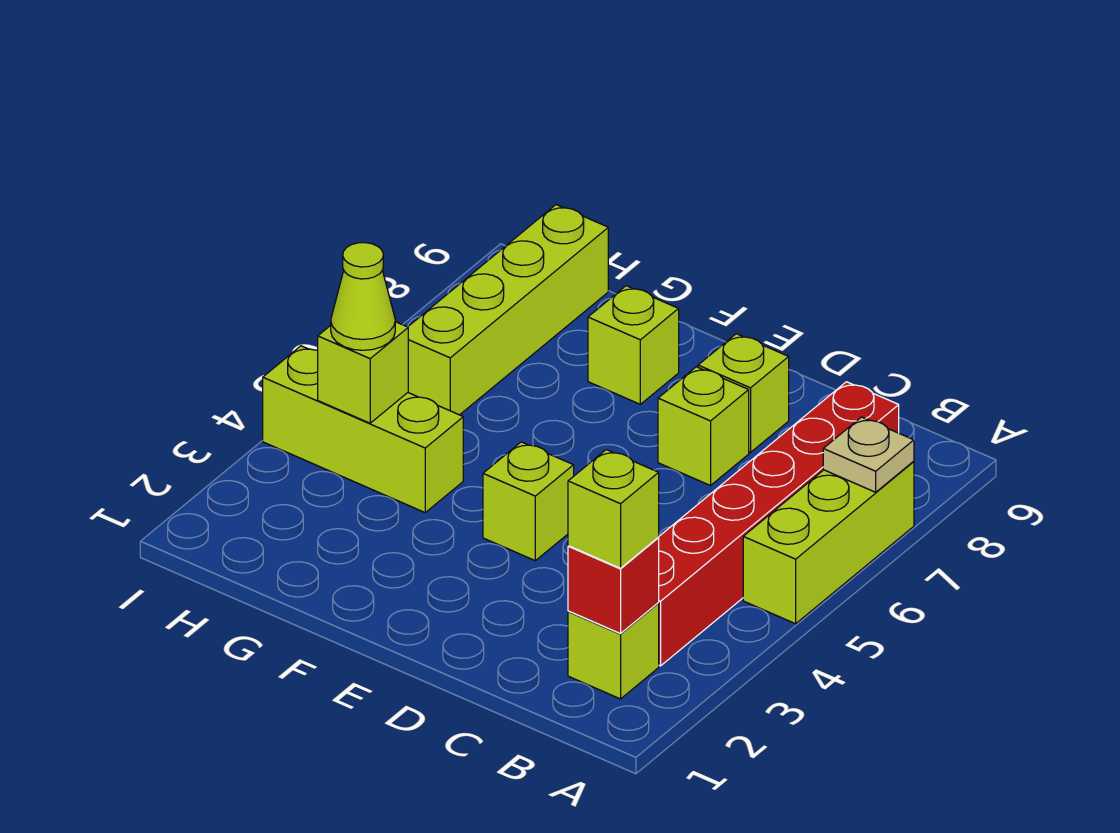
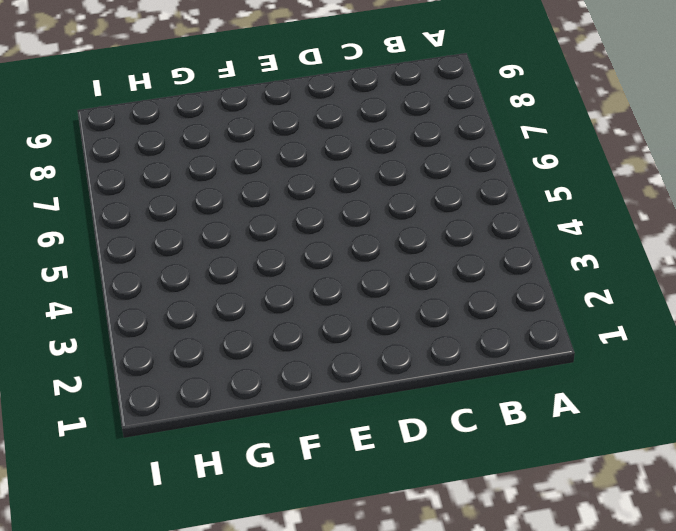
none -> lime 1x3 brick [743,462,914,624]
none -> lime 1x1 brick [568,603,659,699]
none -> red 1x6 brick [658,382,899,666]

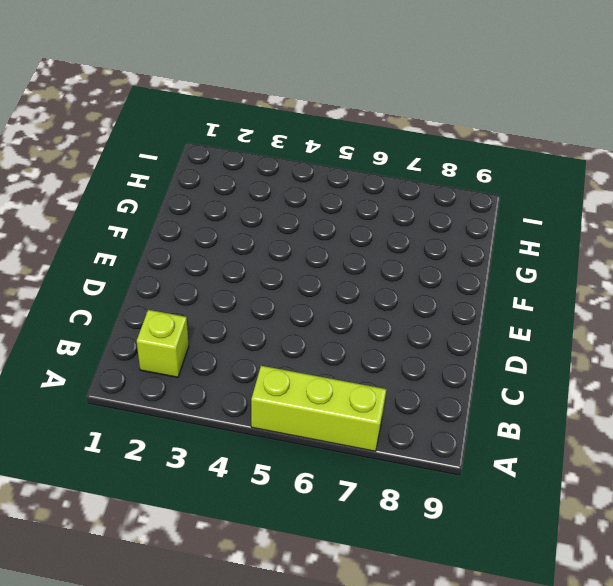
none -> red 1x6 brick [658,382,899,666]
none -> lime 1x1 brick [658,367,749,486]
none -> lime 1x1 brick [698,334,789,452]

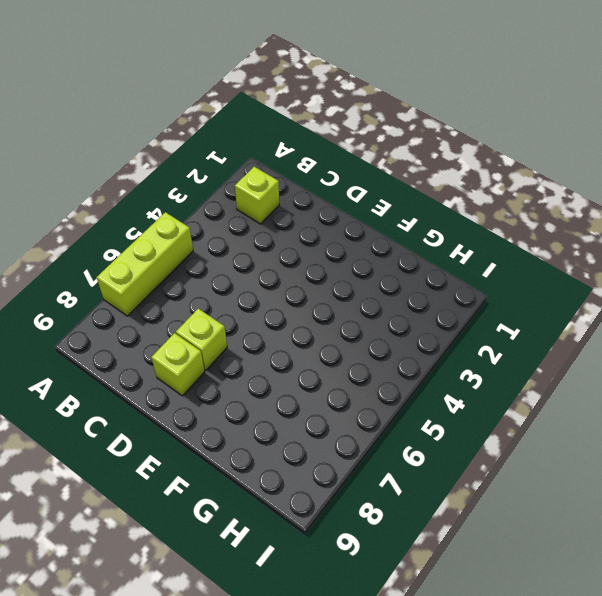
none -> red 1x6 brick [658,382,899,666]
none -> lime 1x1 brick [483,442,574,561]
none -> lime 1x1 brick [588,286,679,404]

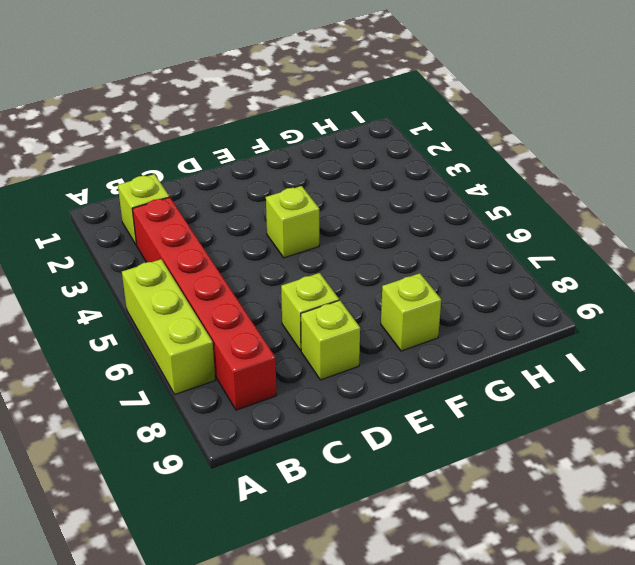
none -> lime 1x3 brick [263,346,463,512]
none -> lime 1x4 brick [408,205,608,415]
none -> tan 1x1 plate [823,417,914,492]

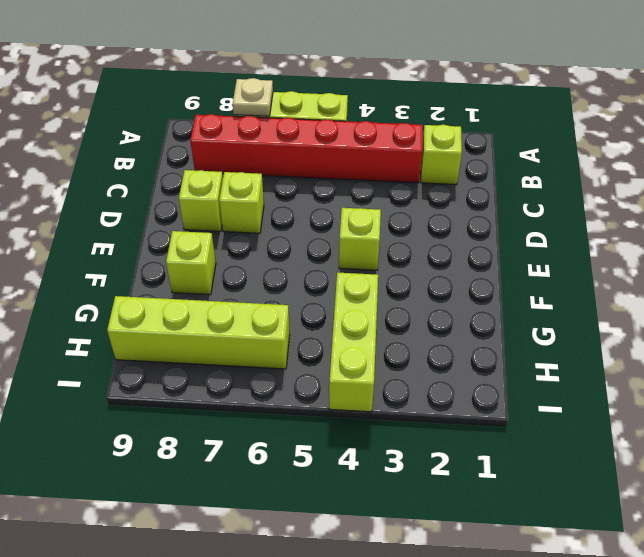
none -> red 1x1 brick [568,538,659,634]
none -> lime 1x1 brick [318,322,408,423]
none -> lime 1x1 brick [568,450,659,568]

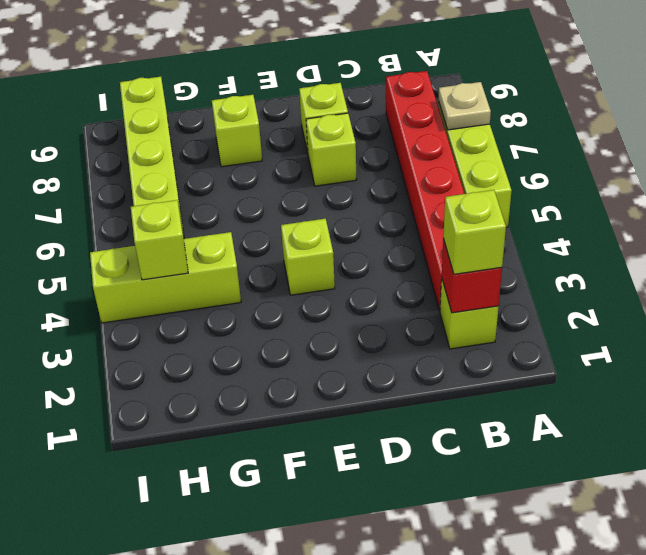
none -> lime 1x1 cone [331,243,395,350]

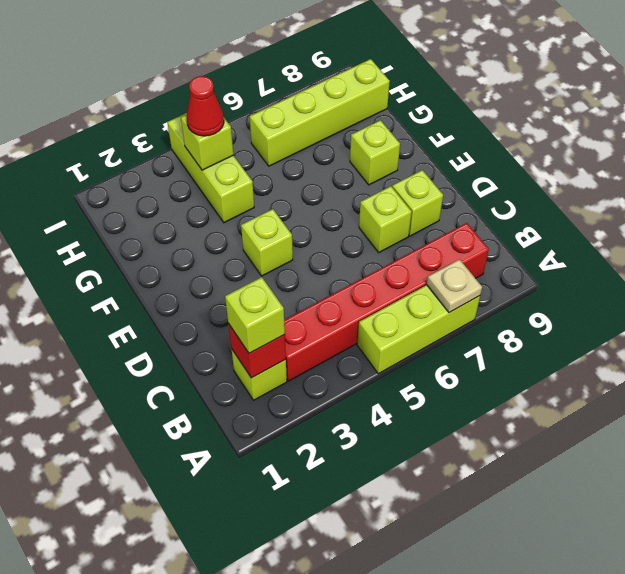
red 1x1 cone [187,76,224,136] -> lime 1x1 cone [331,243,395,350]

